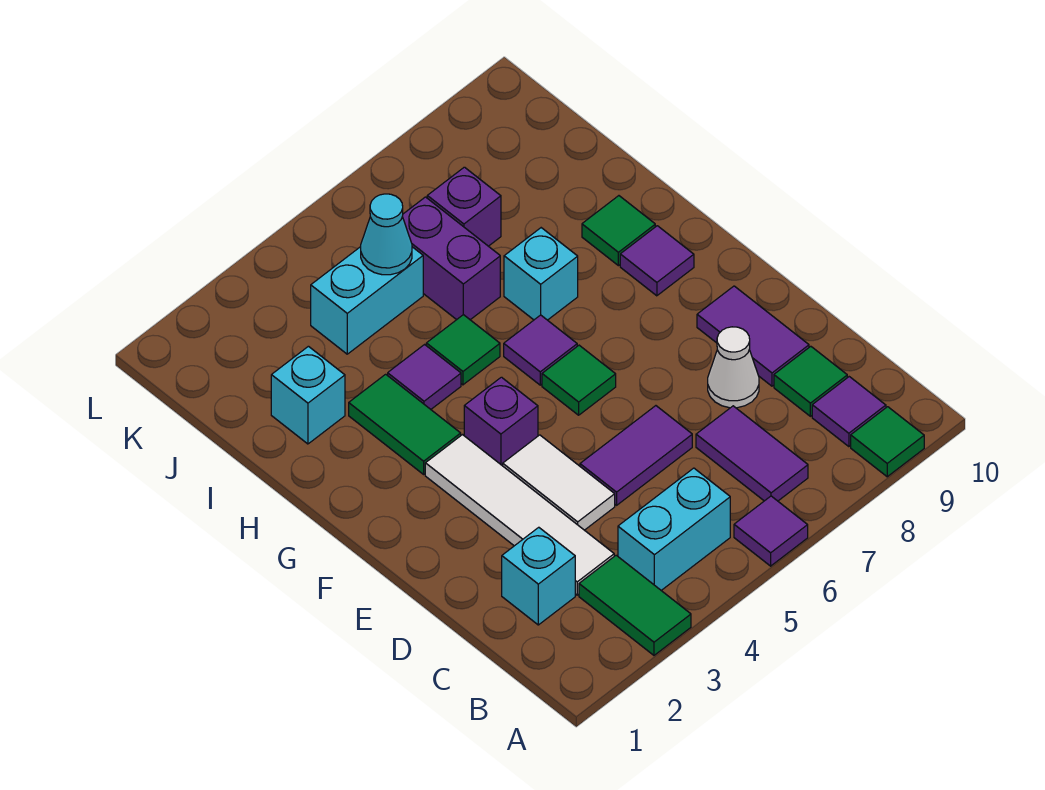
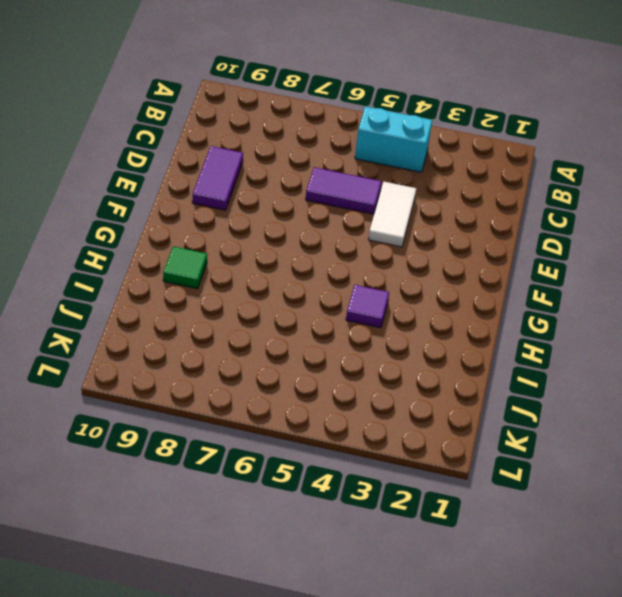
none -> green 1x2 tile [579,555,691,655]
none -> purple 1x1 tile [734,496,808,566]
none -> green 1x1 tile [851,407,924,477]

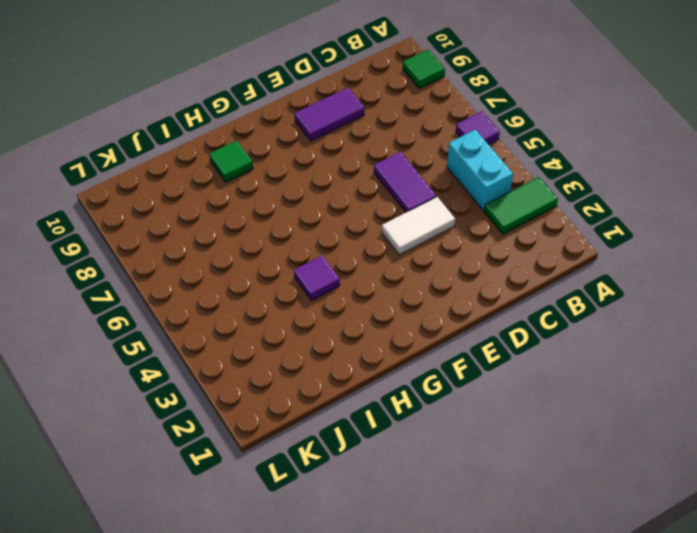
none -> purple 1x2 tile [696,406,808,501]
none -> purple 1x1 tile [812,377,886,447]
none -> cyan 1x1 brick [502,527,575,625]

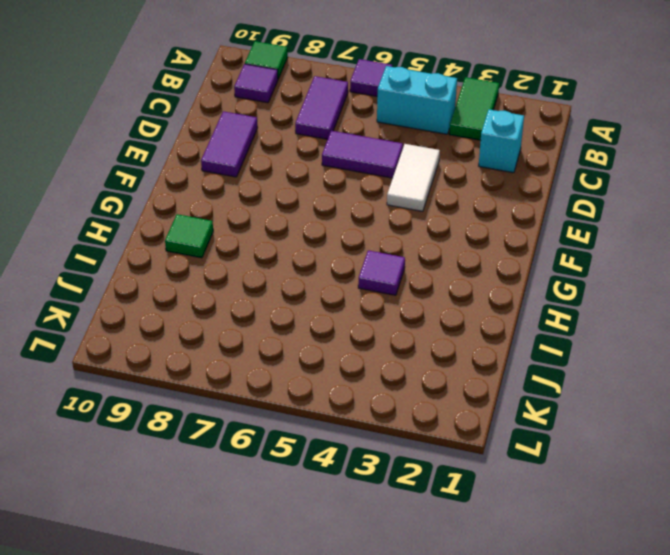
none -> white 1x4 tile [425,435,614,595]
none -> green 1x1 tile [774,346,847,416]
none -> white 1x1 cone [708,327,759,408]

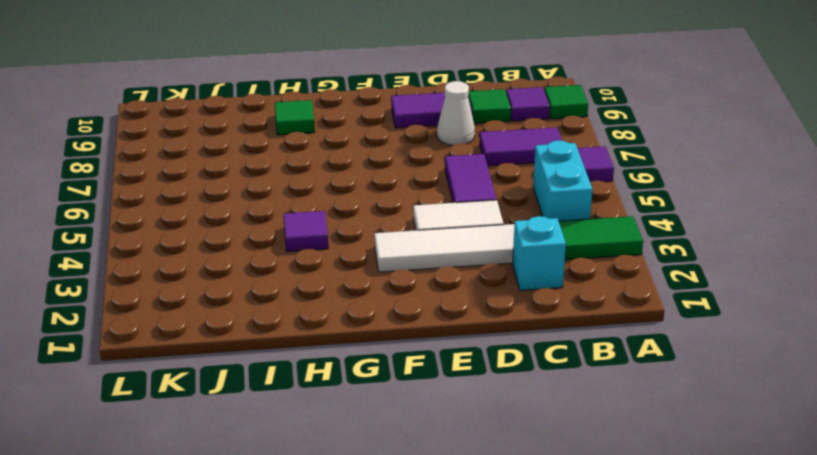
none -> purple 1x1 brick [464,377,538,466]
none -> green 1x1 tile [542,345,616,415]
none -> green 1x2 tile [349,374,461,474]

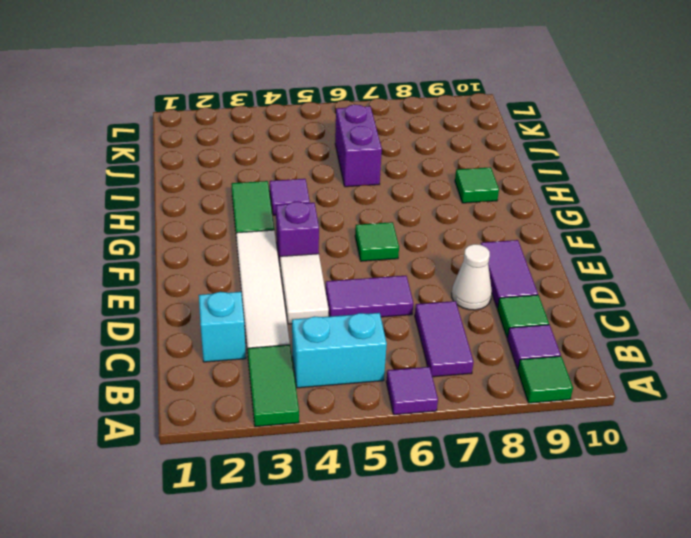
none -> purple 1x1 tile [504,315,577,385]
none -> purple 1x1 tile [620,226,694,296]
none -> green 1x1 tile [426,315,500,385]

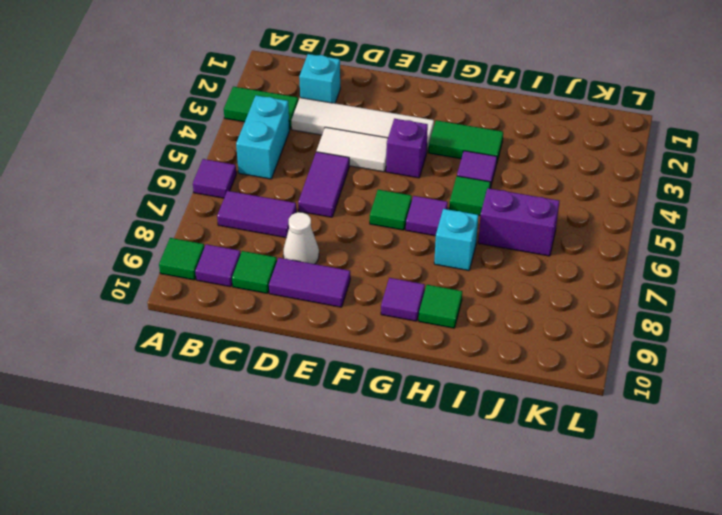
none -> cyan 1x1 brick [271,346,345,444]
none -> cyan 1x2 brick [311,247,423,354]
none -> purple 1x1 brick [427,167,501,246]

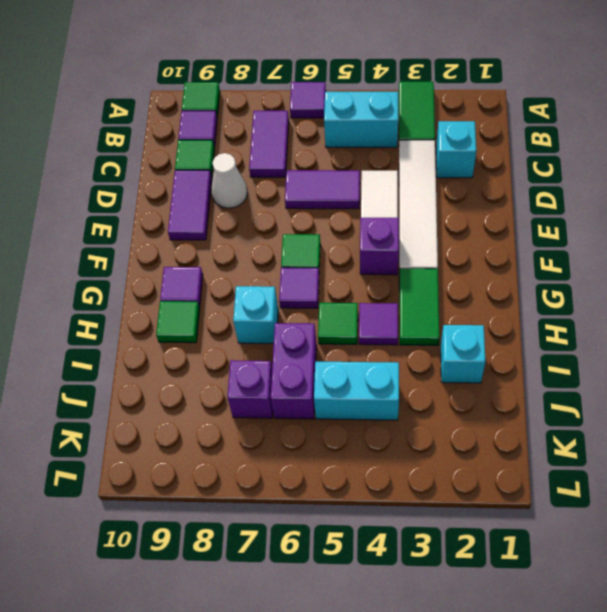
none -> cyan 1x1 cone [361,194,412,275]

